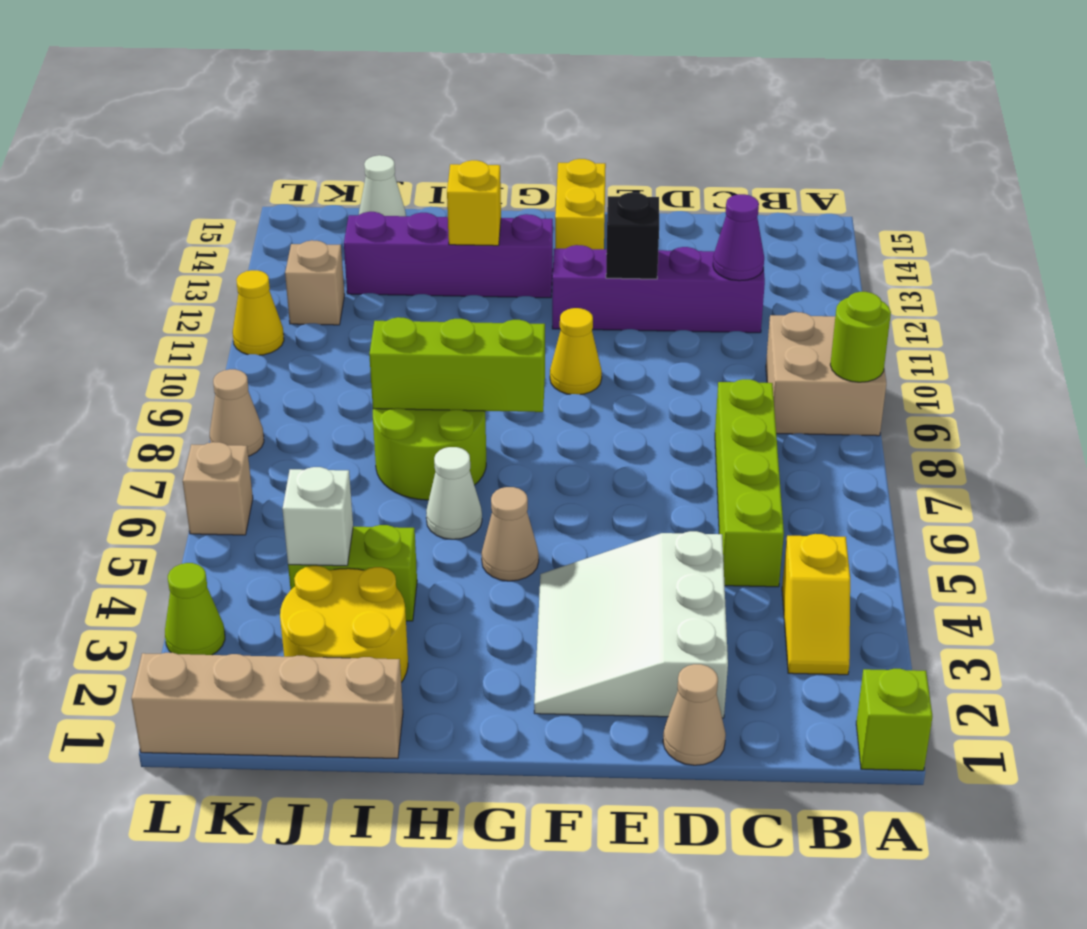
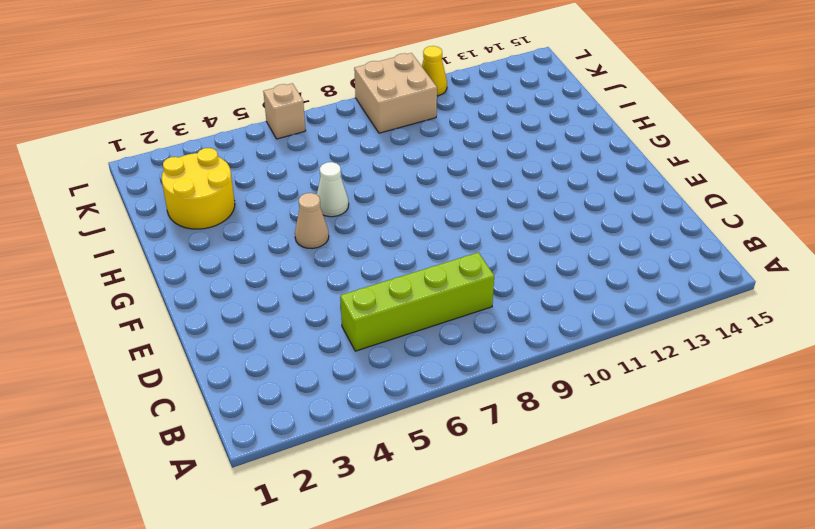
tan 2x2 brick [354,53,437,133] -> tan 2x2 brick moved to [766,312,886,436]
none -> lime 1x1 brick [856,669,932,771]
none -> yellow 1x2 slope [782,534,850,675]
none -> purple 1x4 brick [552,245,765,333]

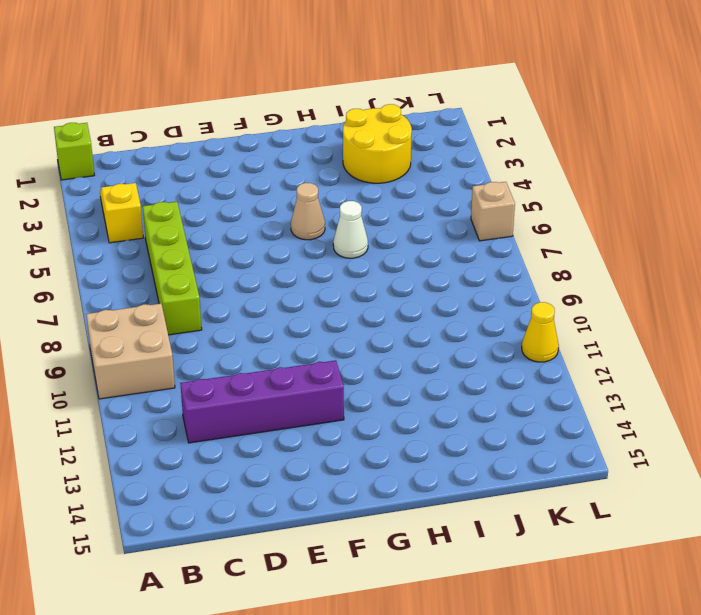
none -> tan 1x1 cone [663,664,726,765]
none -> white 3x3 slope [534,531,728,718]
none -> yellow 1x1 cone [550,308,602,395]

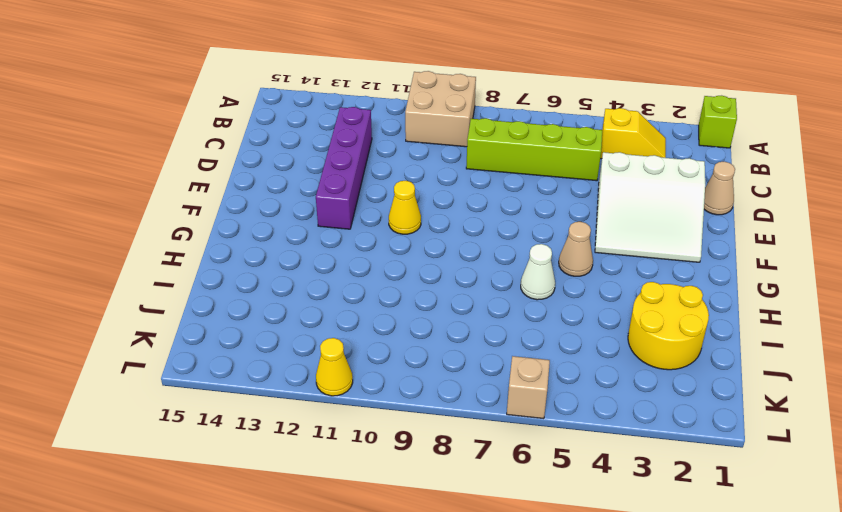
none -> yellow 1x2 brick [555,159,606,249]
none -> purple 1x4 brick [344,212,553,298]
none -> lime 2x2 round brick [373,408,486,500]

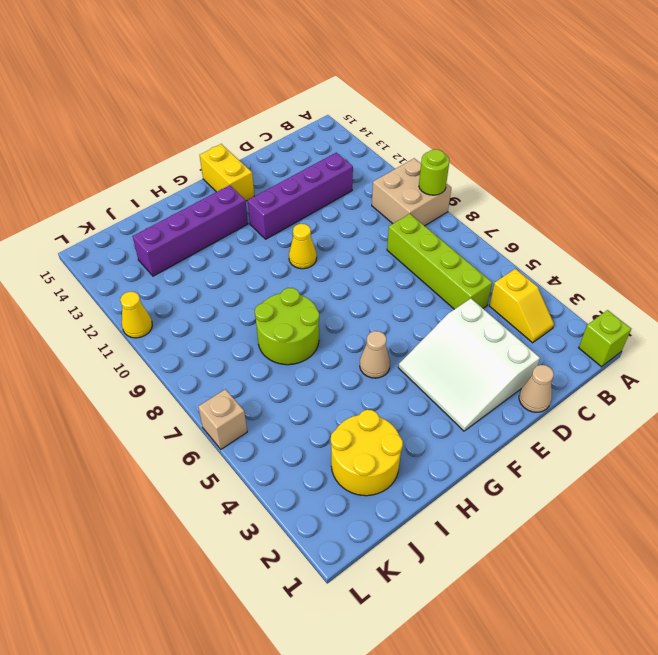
none -> white 1x1 cone [426,447,482,539]
none -> tan 1x4 brick [131,653,403,759]
none -> lime 1x2 brick [288,525,417,621]

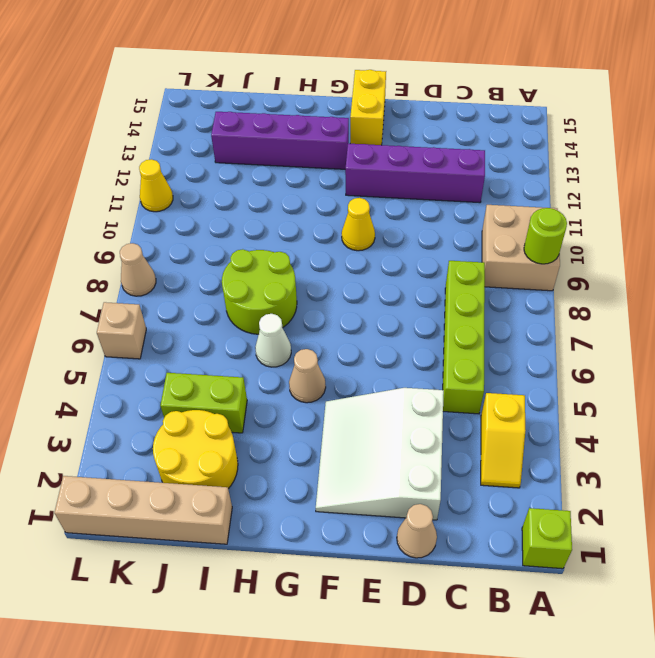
none -> white 1x1 cone [359,155,406,216]
none -> tan 1x1 brick [285,240,345,325]
none -> lime 1x1 cone [165,563,225,655]

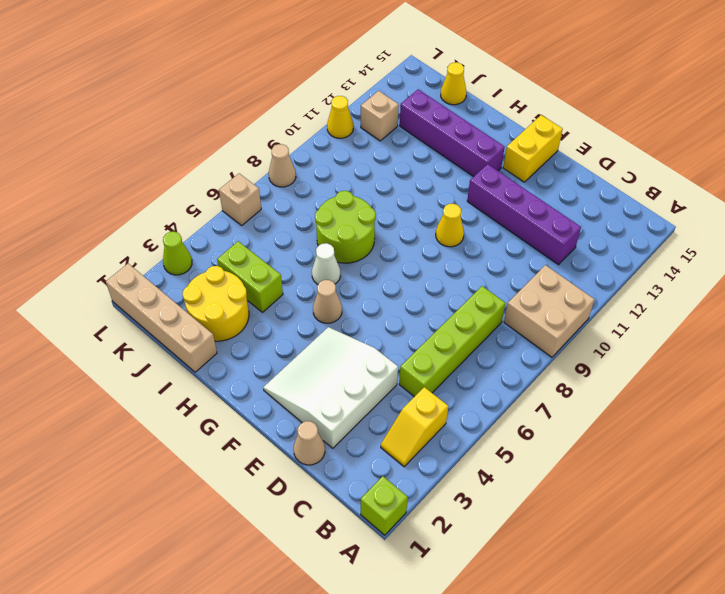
yellow 1x1 cone [441,62,467,105] -> white 1x1 cone [359,155,406,216]
none -> lime 1x1 round brick [830,292,891,382]
none -> purple 1x1 cone [713,194,764,281]
none -> black 1x1 brick [606,192,659,279]

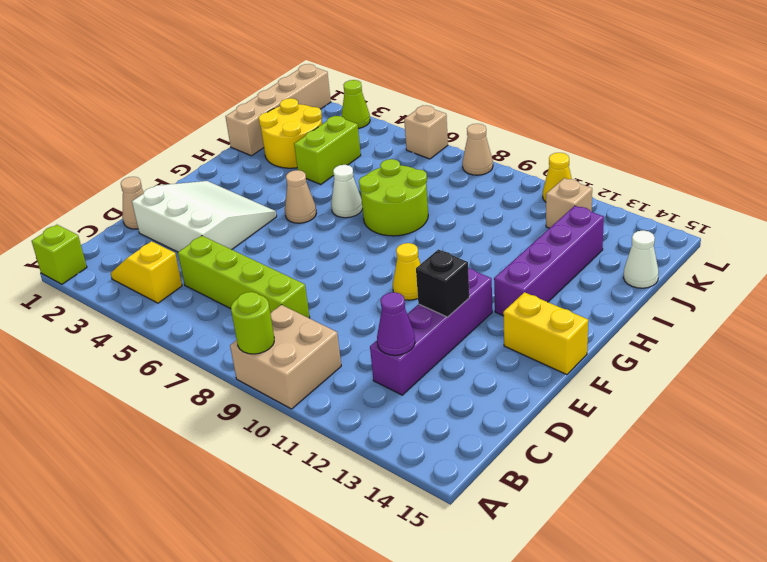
none -> lime 1x3 brick [369,317,545,412]
none -> yellow 1x1 brick [447,160,501,246]
none -> white 1x1 brick [283,467,353,566]

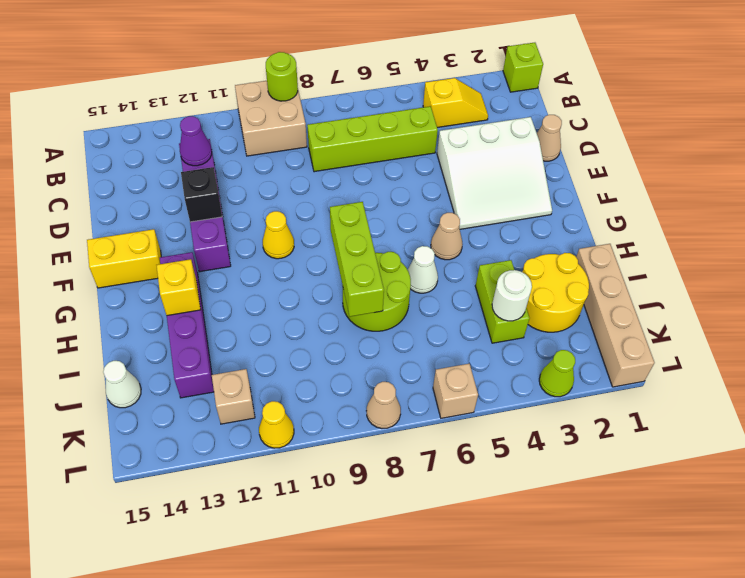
white 1x1 round brick [492,270,532,321] -> white 1x1 brick [283,467,353,566]

